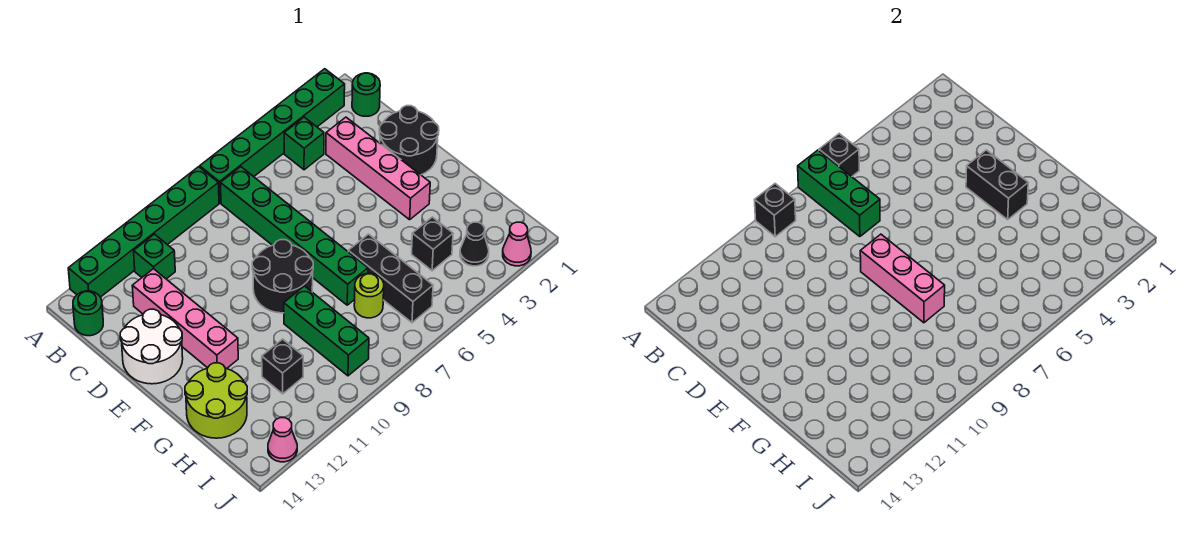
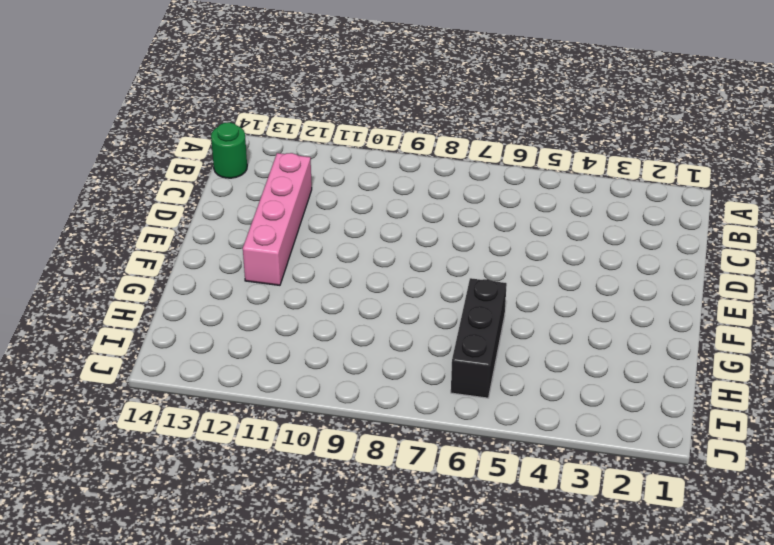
none -> green 1x6 brick [200,69,345,203]
none -> green 1x6 brick [68,167,219,297]
none -> green 1x1 round brick [352,73,380,116]

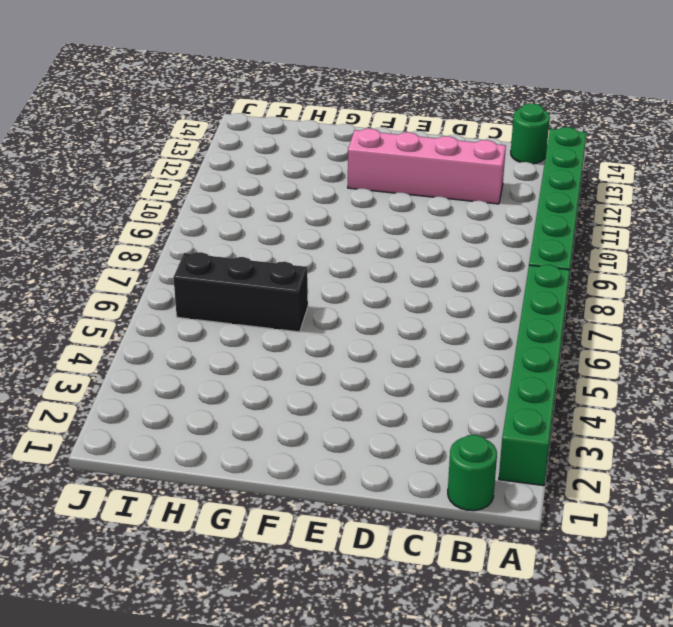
none -> green 1x1 brick [284,117,324,170]
none -> green 1x6 brick [221,167,368,305]
none -> green 1x1 brick [134,234,175,279]

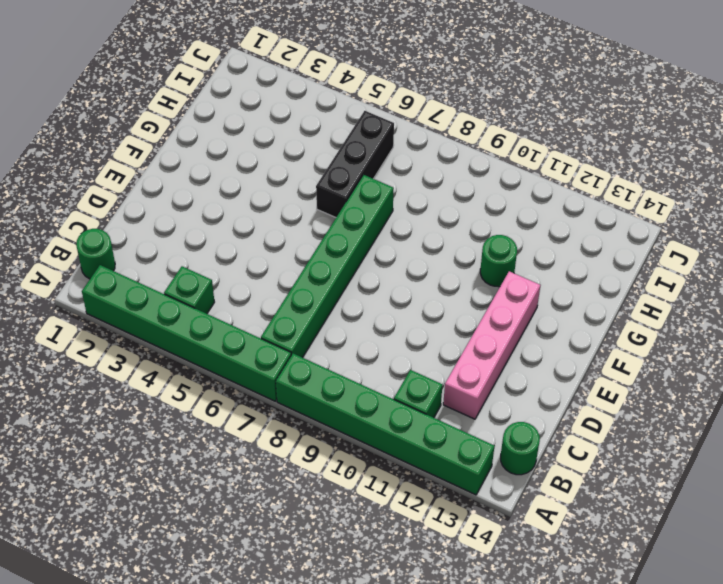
green 1x1 round brick [480,235,517,287] -> none
none -> pink 1x4 brick [326,117,430,220]
none -> black 2x2 round brick [379,106,439,175]
none -> white 2x2 round brick [120,309,183,384]

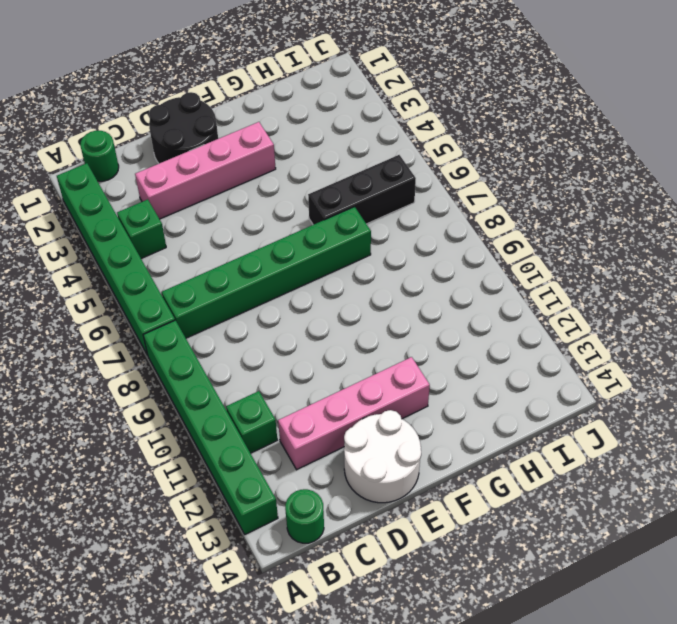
none -> black 2x2 round brick [252,240,313,313]
none -> green 1x3 brick [284,286,369,376]
none -> lime 2x2 round brick [185,363,247,438]

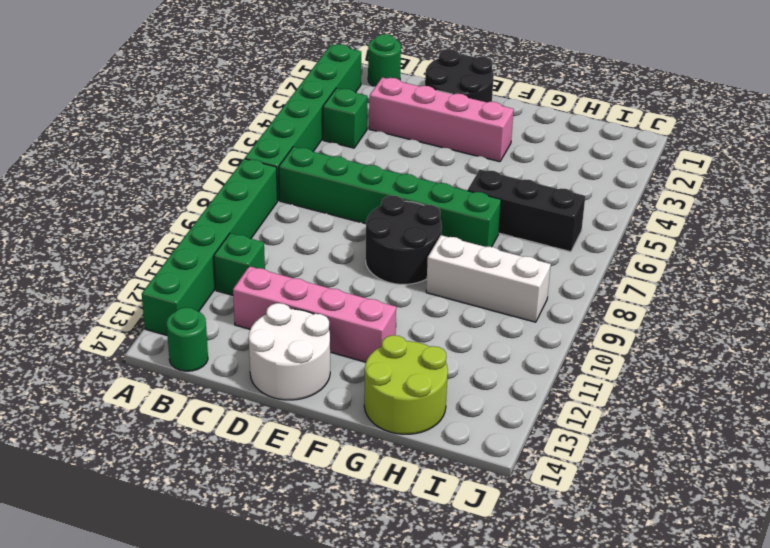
white 1x3 brick [426,235,551,322] -> green 1x3 brick [284,286,369,376]
none -> black 1x1 brick [412,217,453,271]
none -> lime 1x1 round brick [354,273,384,318]
none -> black 1x1 brick [262,339,303,394]

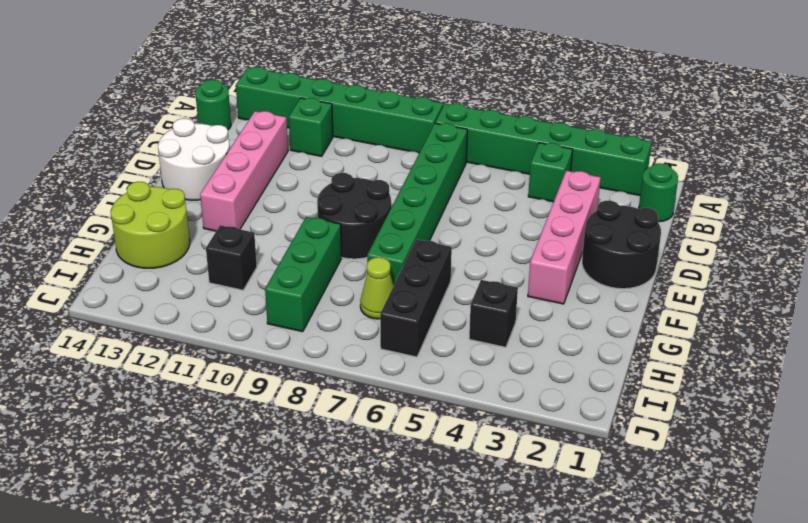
lime 1x1 cone [360,257,394,319] -> lime 1x1 round brick [354,273,384,318]
none -> black 1x1 cone [460,222,489,266]
none -> pink 1x1 cone [503,222,531,266]
none -> pink 1x1 cone [268,418,297,462]

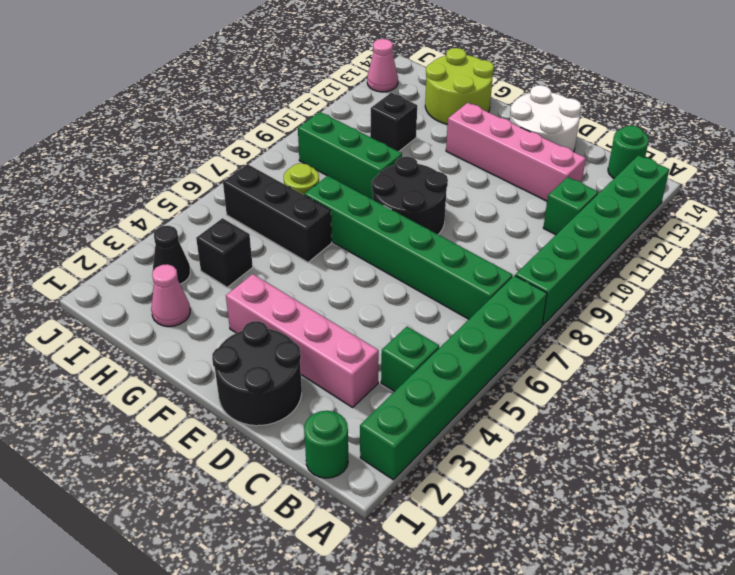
pink 1x1 cone [151,264,190,327] -> pink 1x1 cone moved to [503,222,531,266]
none -> black 1x1 brick [819,134,859,177]
none -> green 1x3 brick [798,150,880,237]
none -> black 1x1 brick [755,184,796,237]

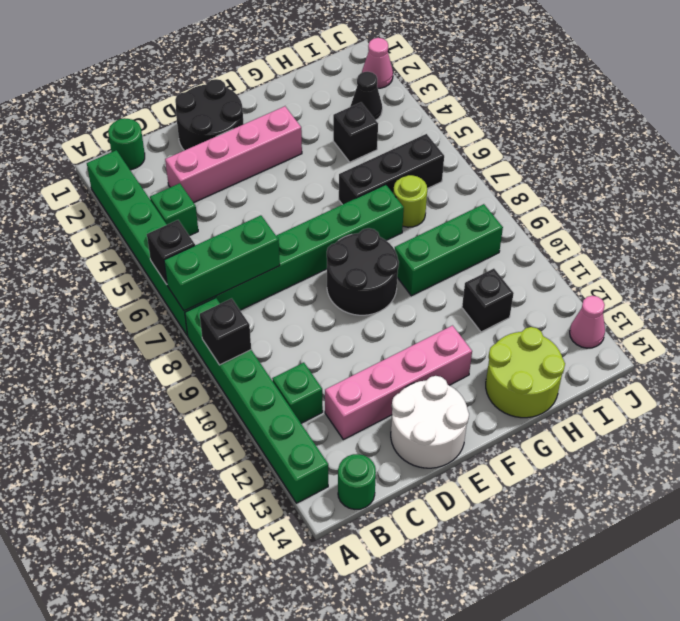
none -> black 1x2 brick [966,150,1028,220]
none -> pink 1x3 brick [860,234,945,323]

